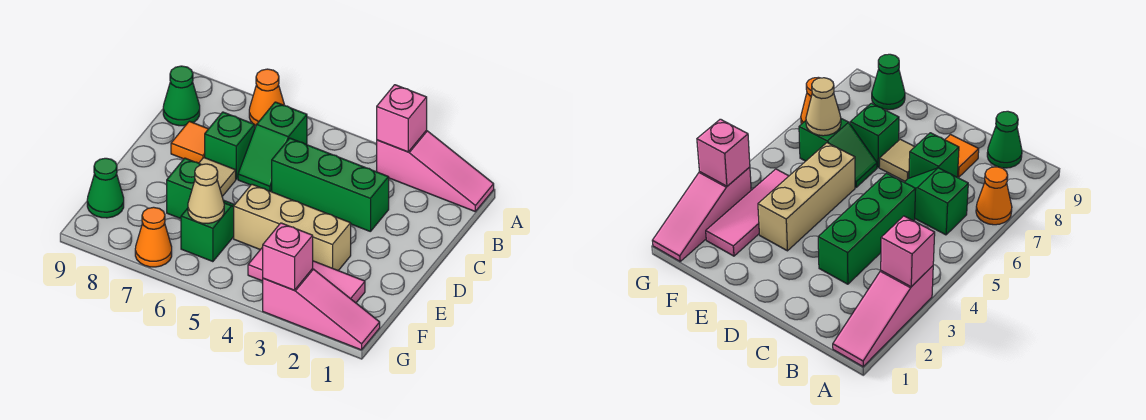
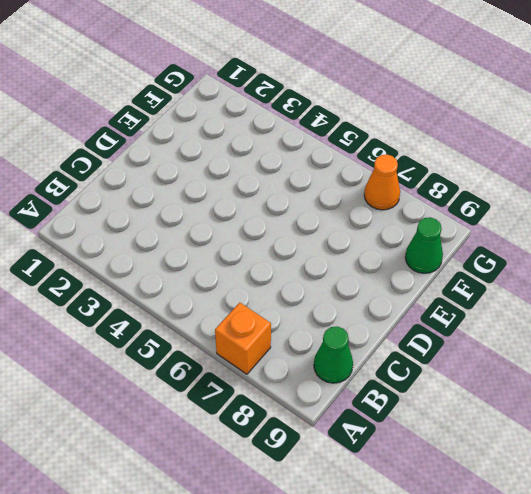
orange 1x1 brick [215,303,271,374] -> orange 1x1 cone [249,69,285,126]
none -> pink 1x3 slope [377,130,494,211]
none -> green 1x2 slope [238,102,307,191]
none -> green 1x3 brick [272,138,389,232]

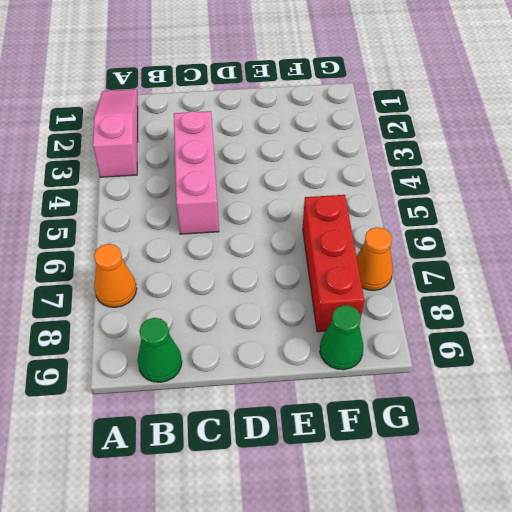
pink 1x3 brick [174,111,219,234] -> green 1x3 brick [272,138,389,232]
red 1x3 brick [303,195,364,332] -> green 1x2 slope [181,200,235,262]
none -> green 1x2 slope [238,102,307,191]
none -> green 1x1 brick [205,112,255,179]
none -> orange 1x1 tile [171,121,208,163]

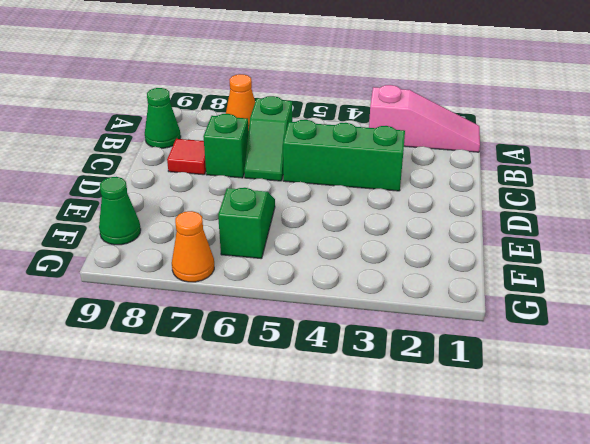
red 1x1 tile [167,139,206,175] -> orange 1x1 tile [171,121,208,163]
none -> tan 1x1 tile [199,158,236,196]
none -> tan 1x3 brick [234,184,351,271]
none -> green 1x1 brick [167,158,201,219]

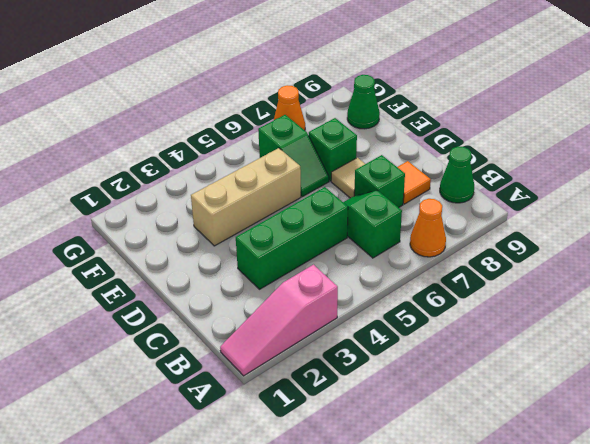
none -> pink 1x3 tile [248,247,365,303]
none -> pink 1x3 slope [263,269,380,350]
none -> pink 1x1 brick [377,85,427,152]

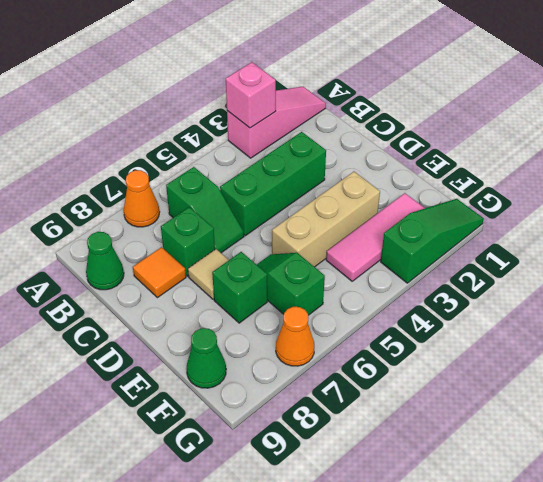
green 1x3 slope [381,199,484,283] -> pink 1x3 slope [263,269,380,350]
none -> tan 1x1 cone [188,164,224,223]
none -> pink 1x1 brick [263,223,313,290]

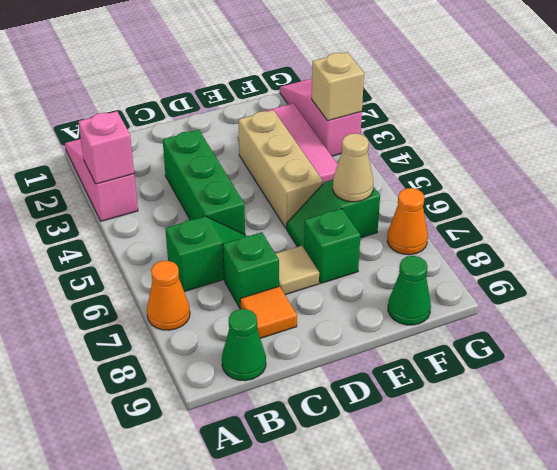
tan 1x1 brick [312,52,364,121] -> pink 1x1 brick [263,223,313,290]

